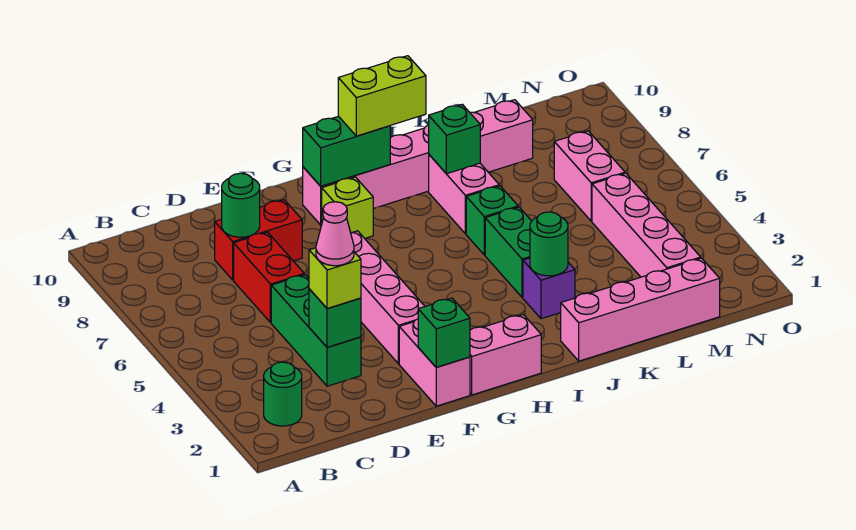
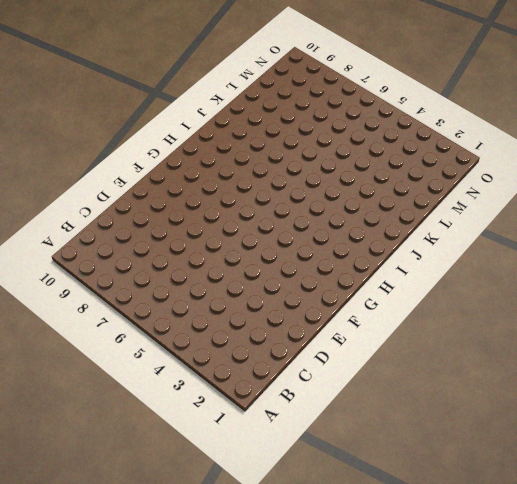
none -> green 1x1 round brick [264,362,302,426]
none -> green 1x3 brick [271,275,361,386]
none -> red 1x2 brick [234,232,304,323]

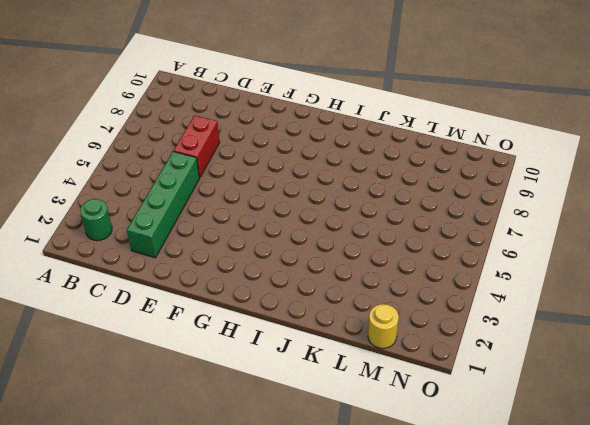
green 1x4 brick [127,152,199,258] -> green 1x3 brick [271,275,361,386]
yellow 1x1 round brick [368,304,399,348] -> pink 1x4 brick [561,258,720,361]
none -> red 1x2 brick [215,200,302,280]
none -> pink 1x2 brick [399,319,470,406]
none -> pink 1x4 brick [351,231,425,364]

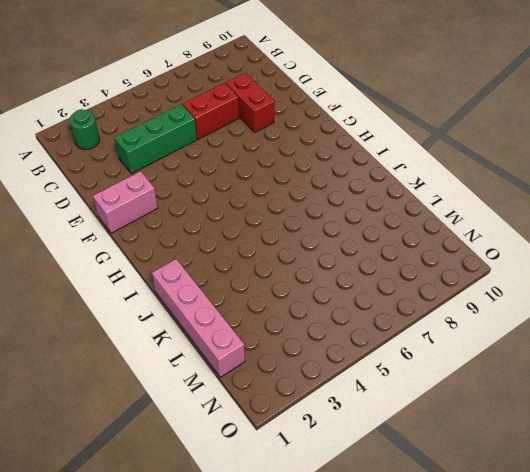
none -> pink 1x4 brick [351,231,425,364]
none -> pink 1x2 brick [470,315,541,395]
none -> lime 1x1 brick [322,177,373,238]

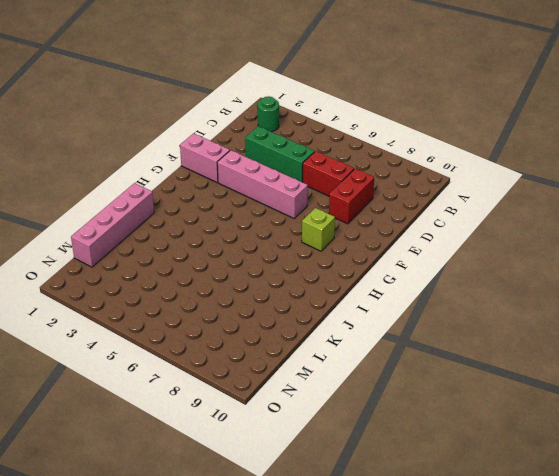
none -> pink 1x2 brick [470,315,541,395]
none -> pink 1x6 brick [303,100,533,225]
none -> purple 1x1 brick [523,258,575,319]

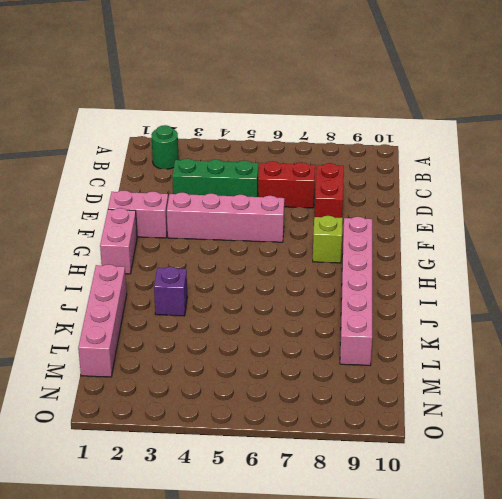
none -> green 1x2 brick [485,207,531,297]
none -> green 1x1 brick [466,186,518,255]
none -> pink 1x2 brick [429,155,499,234]

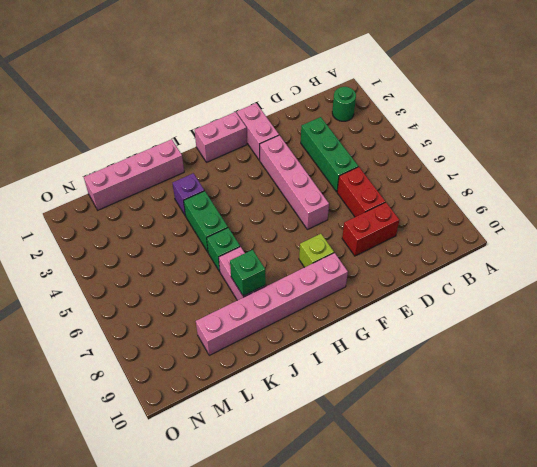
none -> pink 1x4 brick [592,173,701,277]
none -> pink 1x2 brick [554,131,625,221]
none -> green 1x1 brick [309,289,361,347]

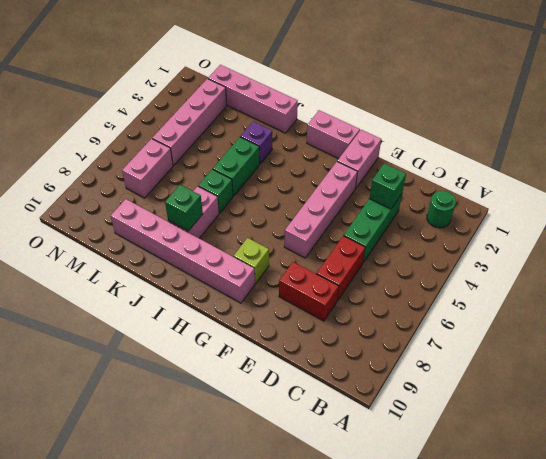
none -> green 1x1 round brick [222,173,260,237]
none -> green 1x1 brick [418,298,470,367]
none -> green 1x2 brick [303,116,390,186]

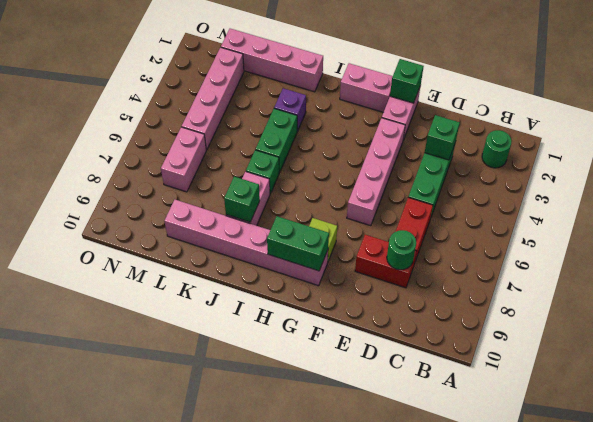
none -> green 1x1 round brick [530,212,568,276]
none -> lime 1x1 brick [309,248,361,308]
none -> lime 1x2 brick [338,56,426,136]

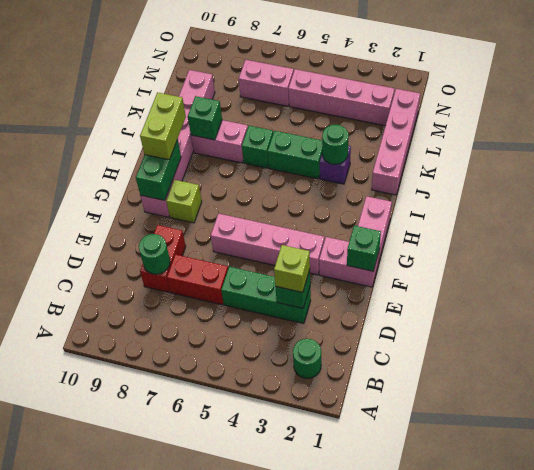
none -> pink 1x1 cone [316,202,354,266]

